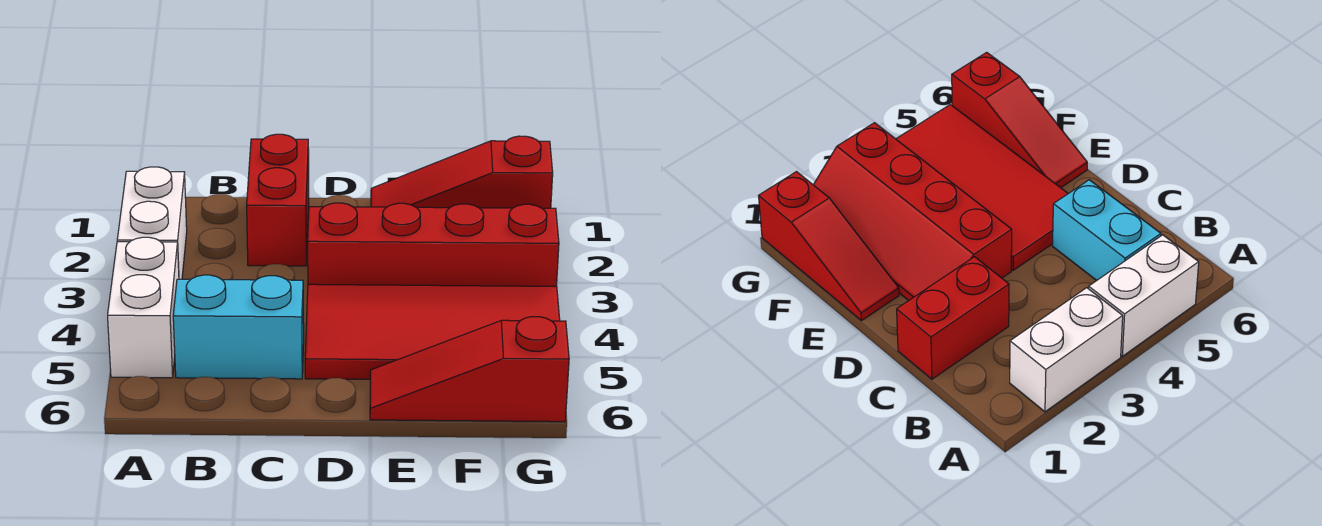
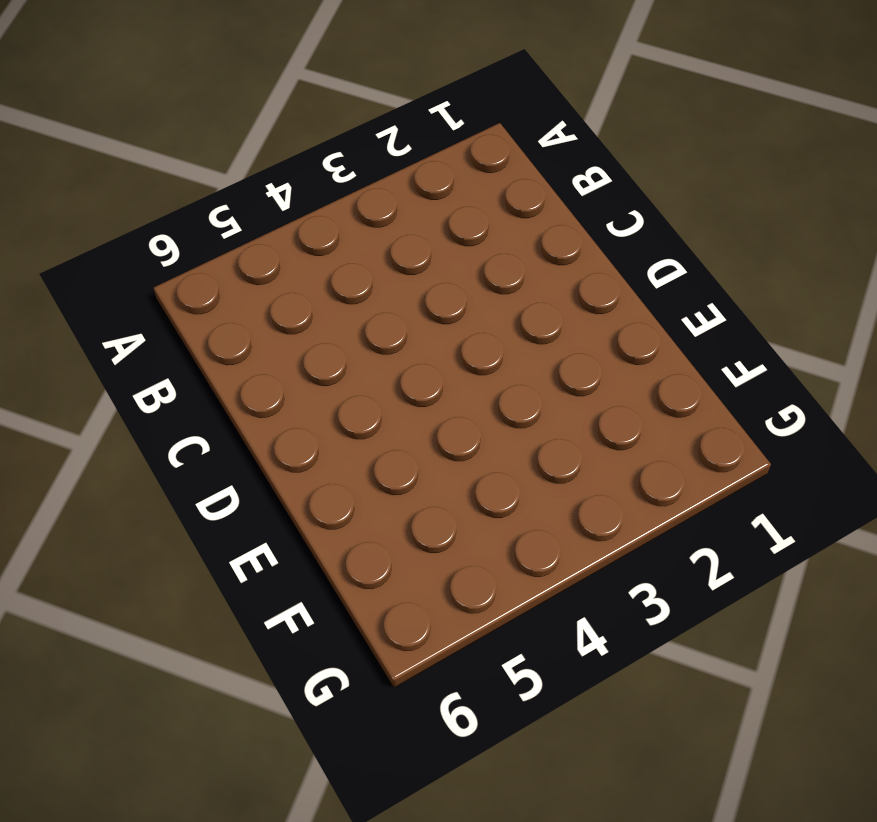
none -> white 1x2 brick [117,167,187,279]
none -> white 1x2 brick [108,237,179,378]

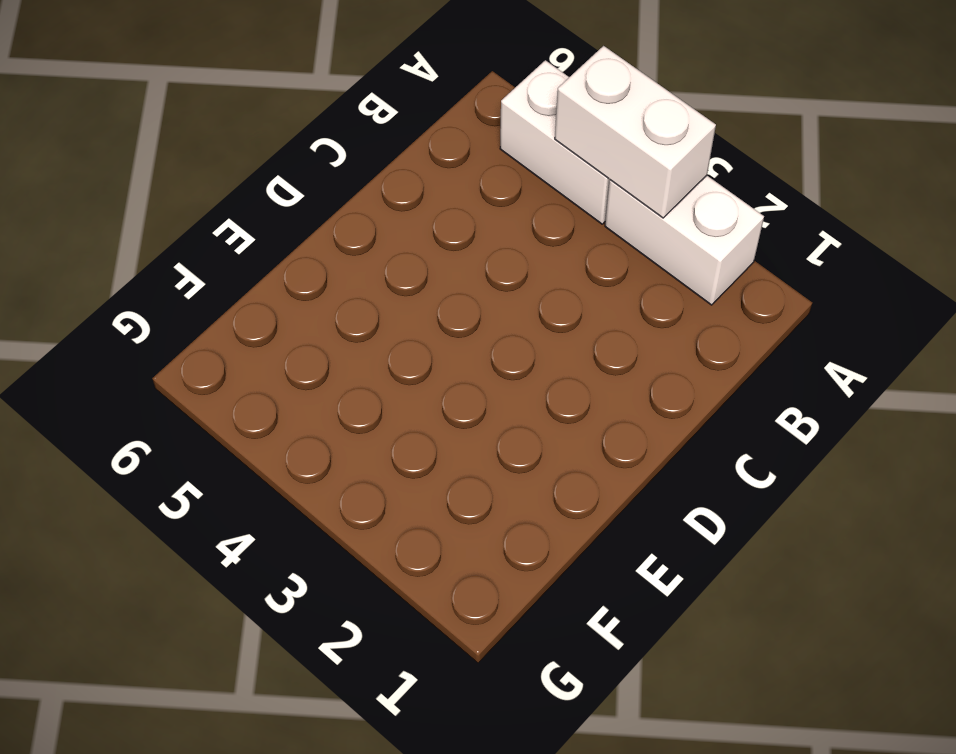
white 1x2 brick [555,46,716,218] -> none
none -> cyan 1x2 brick [173,275,304,379]
none -> red 1x2 brick [247,134,309,266]

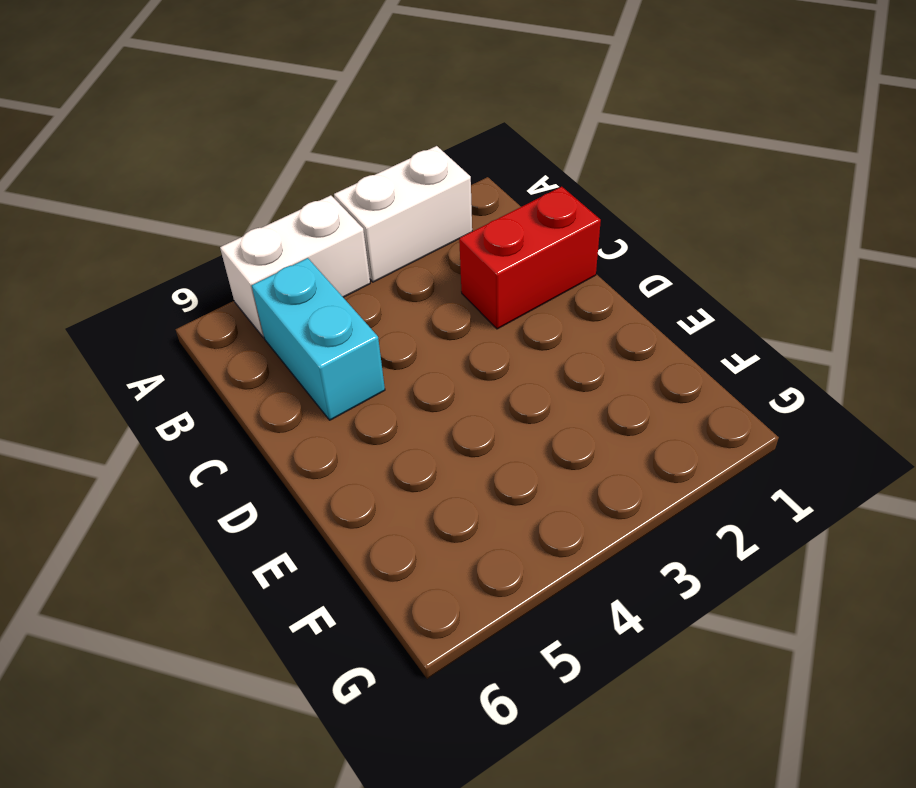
none -> red 2x4 slope [308,203,559,286]
none -> red 2x4 tile [305,284,560,379]

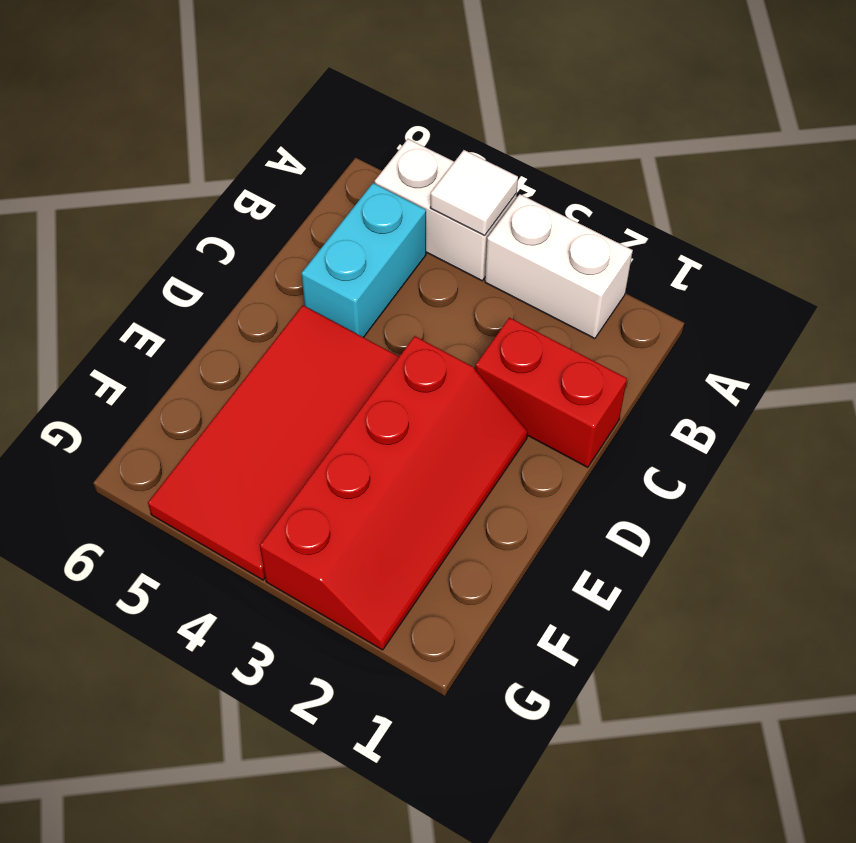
white 1x1 tile [430,150,518,236] -> none
none -> red 1x3 slope [371,136,553,208]
none -> red 1x3 slope [370,317,569,422]

